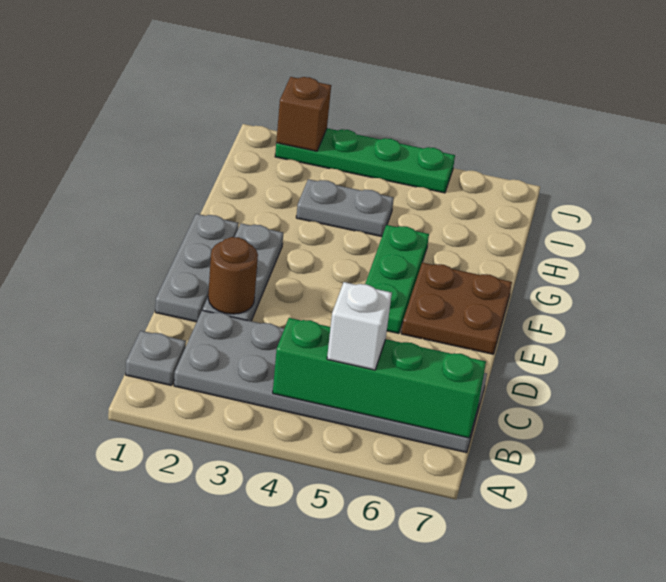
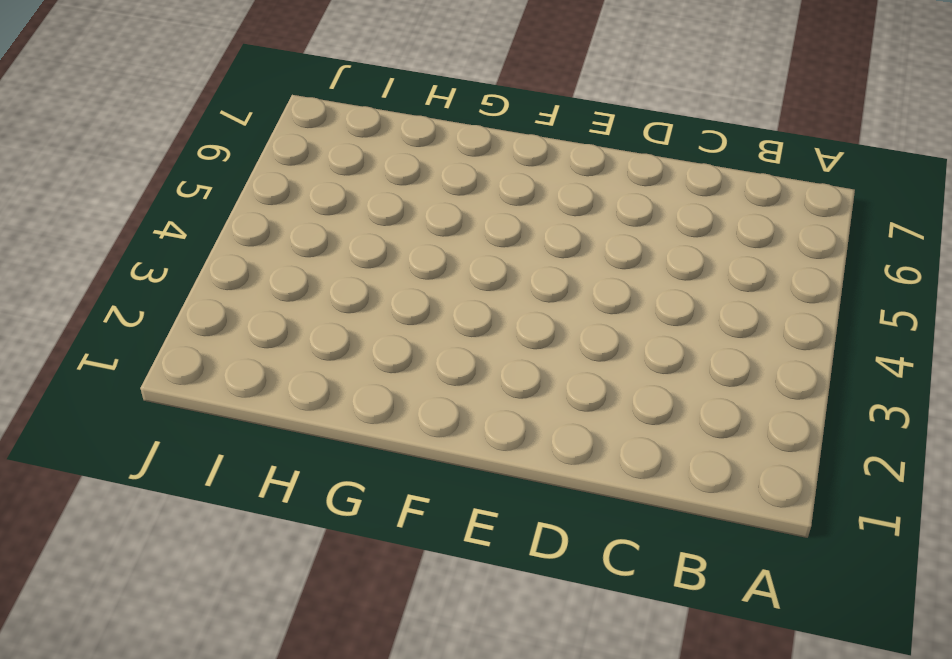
none -> grey 1x1 plate [126,331,186,385]
none -> grey 2x6 plate [174,310,487,453]
none -> grey 1x3 plate [155,214,238,322]

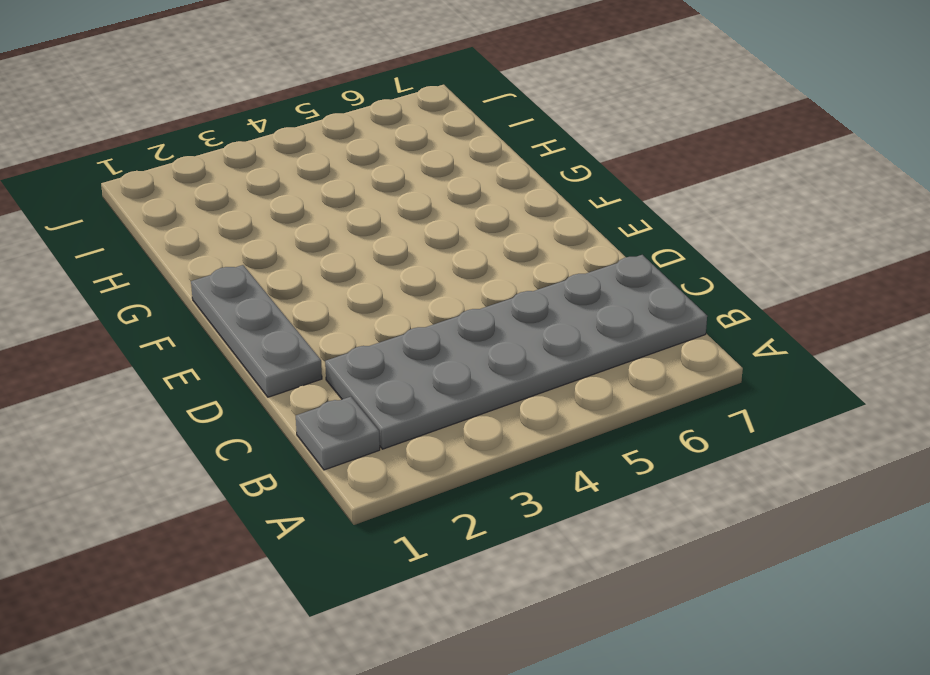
none -> grey 1x3 plate [203,223,283,321]
none -> green 1x3 plate [365,225,429,333]
none -> brown 2x2 plate [401,263,512,354]

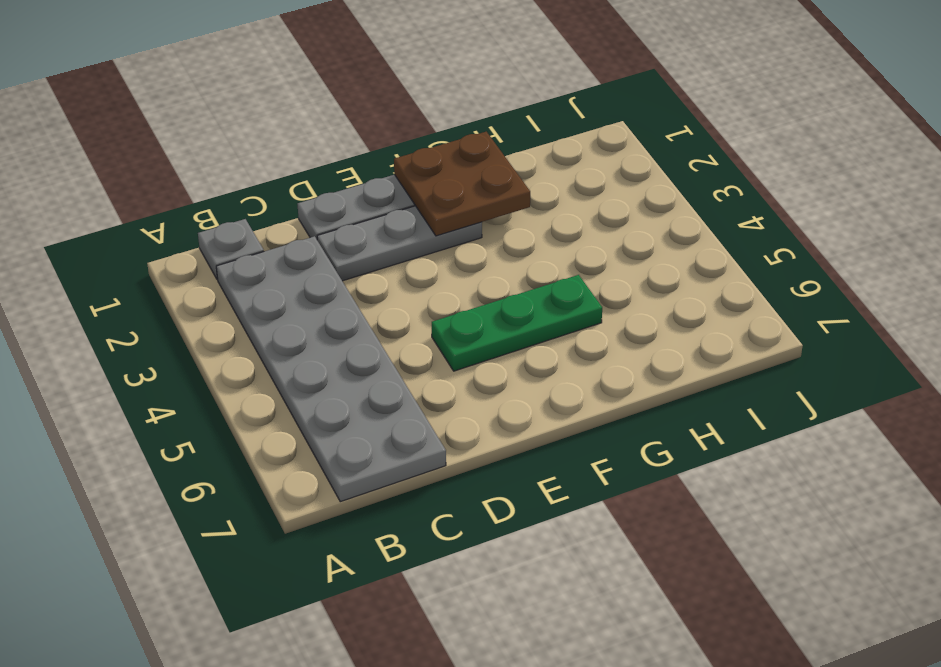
brown 2x2 plate [394,132,530,236] -> brown 2x2 plate moved to [401,263,512,354]
none -> grey 1x2 plate [296,179,394,237]
none -> green 1x4 plate [275,128,455,193]
none -> green 1x4 brick [273,318,486,438]

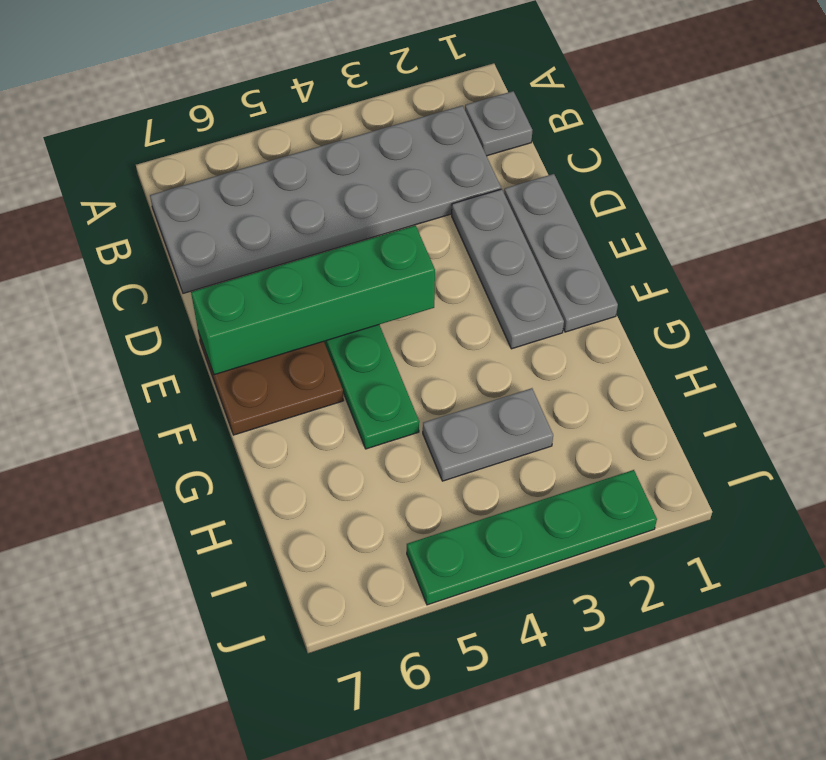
green 1x4 brick [191,225,435,375] -> green 1x4 brick moved to [273,318,486,438]
none -> brown 1x1 round brick [208,237,258,314]
none -> brown 1x1 brick [276,77,331,151]
none -> white 1x1 brick [327,282,392,370]

